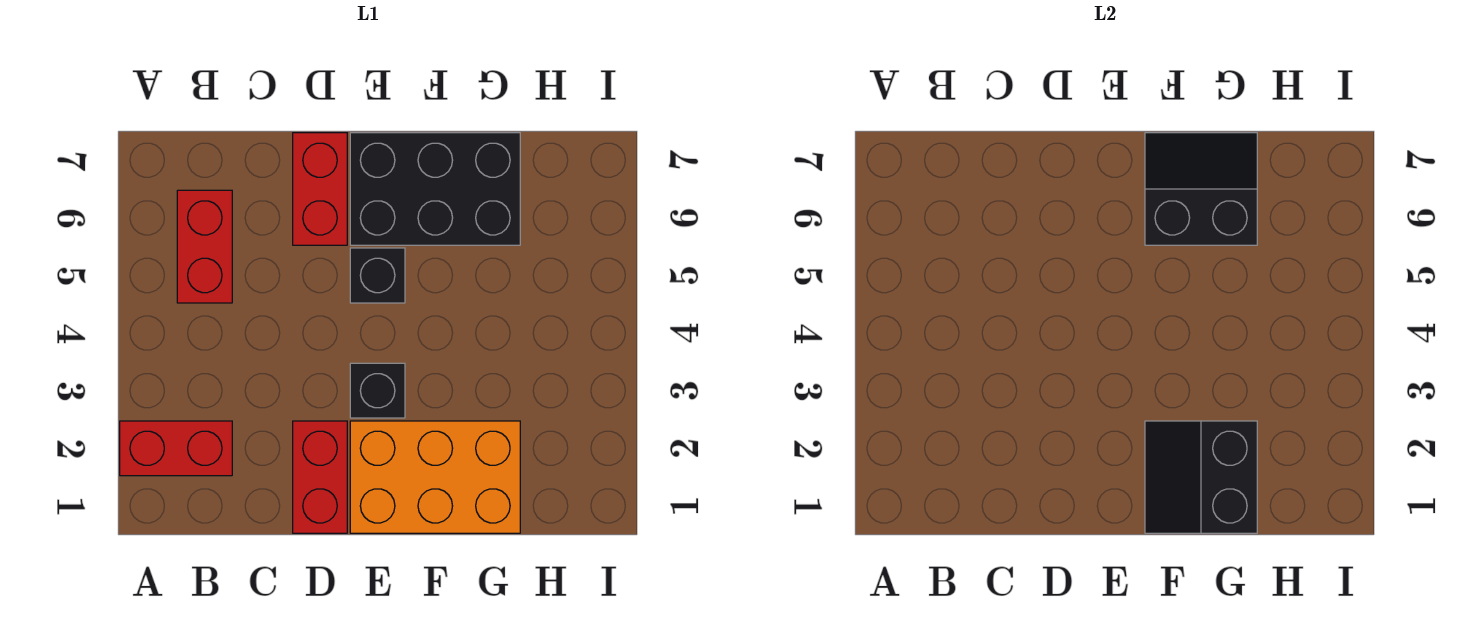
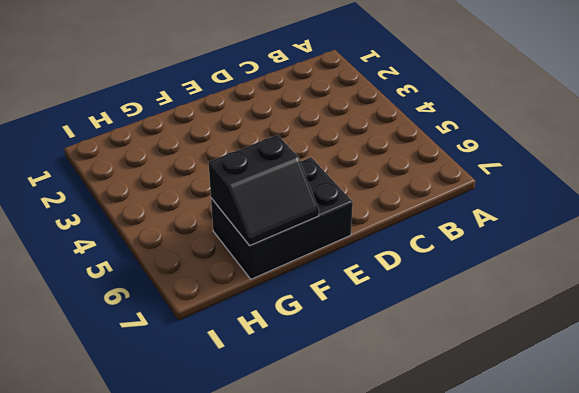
none -> red 1x2 brick [120,421,232,476]
none -> red 1x2 brick [177,190,232,303]

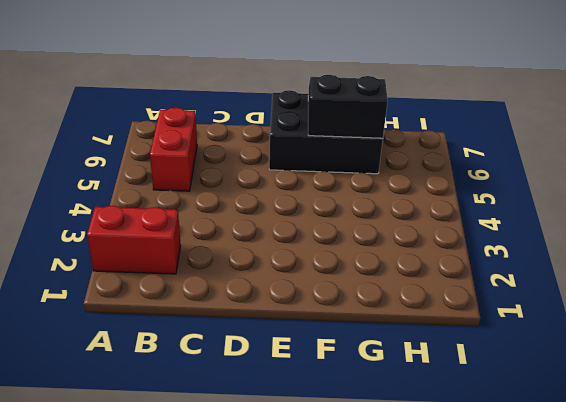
none -> red 1x2 brick [293,421,347,533]
none -> red 1x2 brick [293,133,347,245]

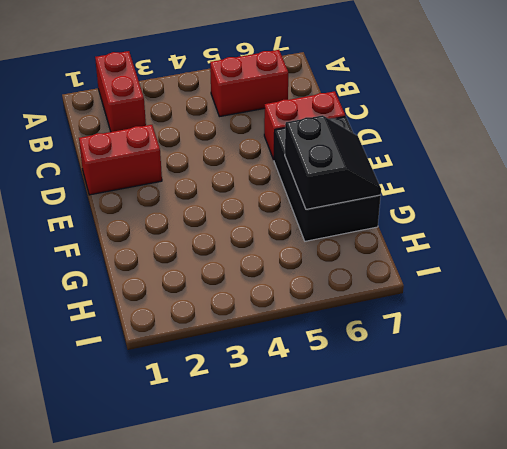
none -> orange 2x3 brick [350,421,520,533]
none -> black 1x1 brick [350,363,405,418]

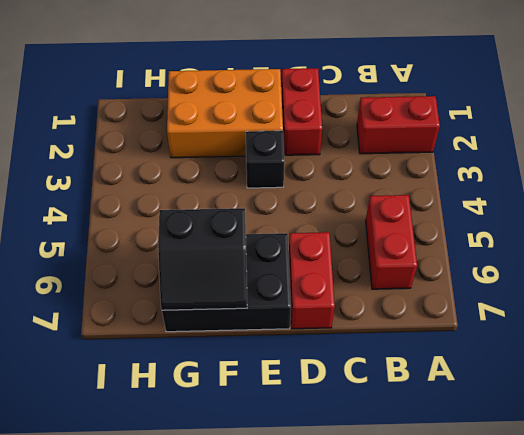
none -> black 1x1 brick [350,248,405,303]
none -> black 2x2 slope [1145,421,1257,533]

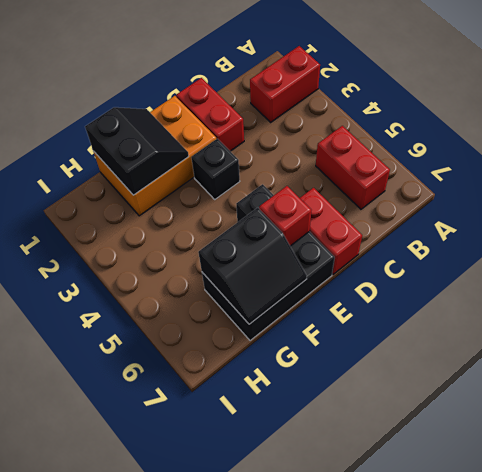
red 1x1 brick [259,186,312,246] -> none

